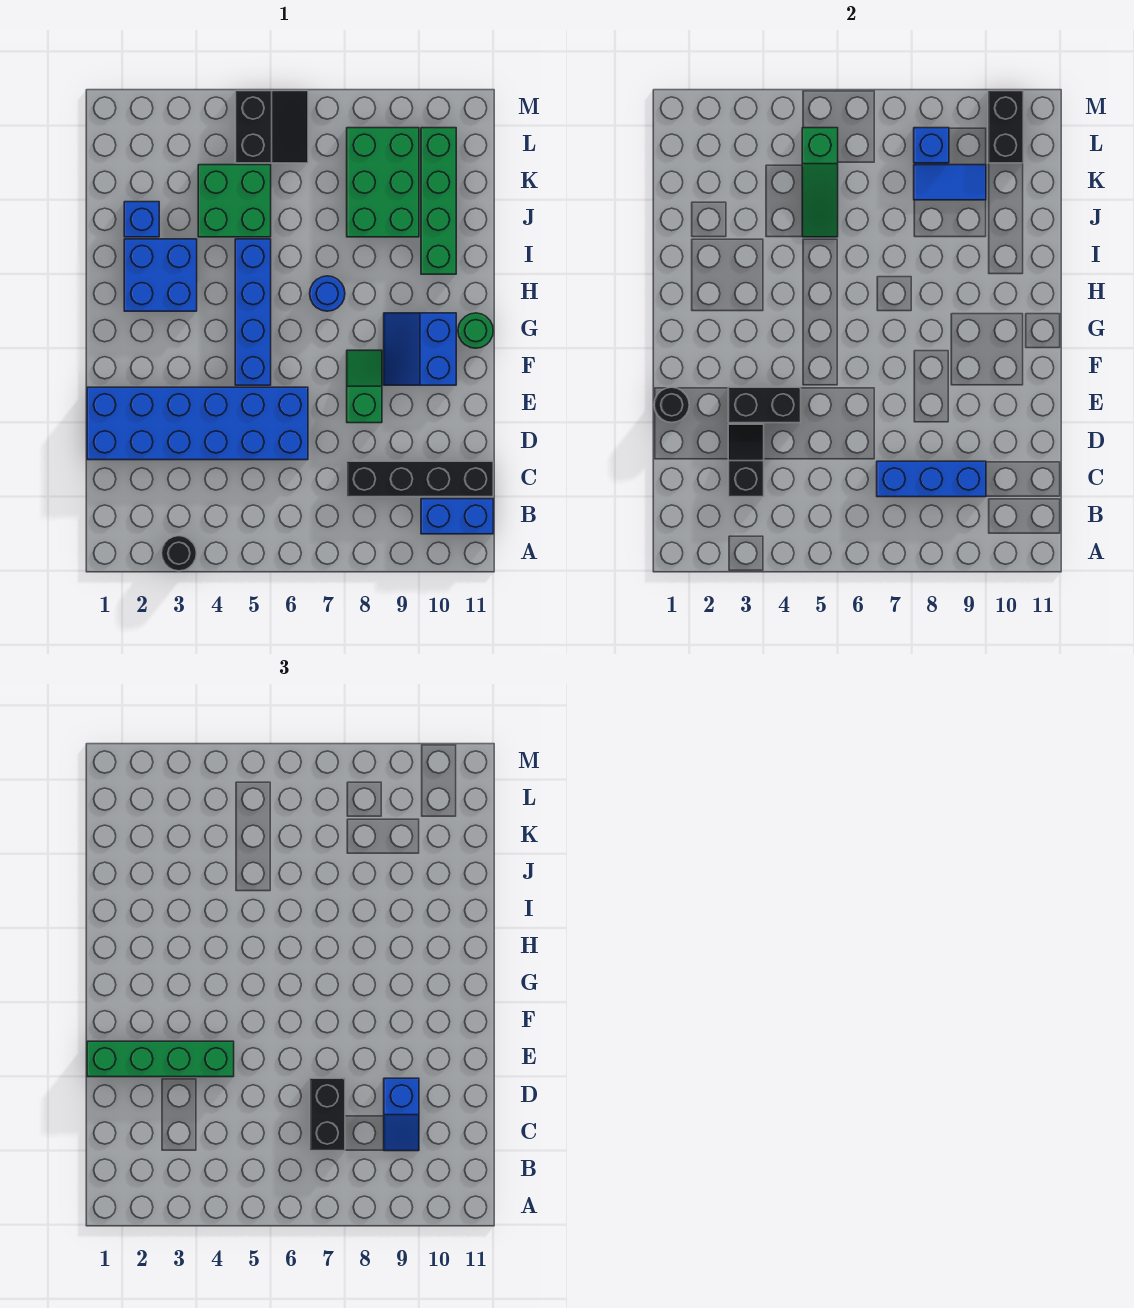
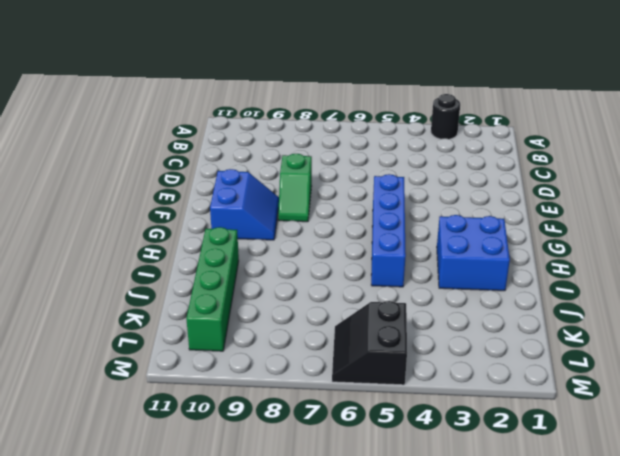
none -> blue 1x2 brick [421,499,493,534]
none -> black 1x4 brick [347,461,493,497]
none -> blue 2x6 brick [87,387,308,460]

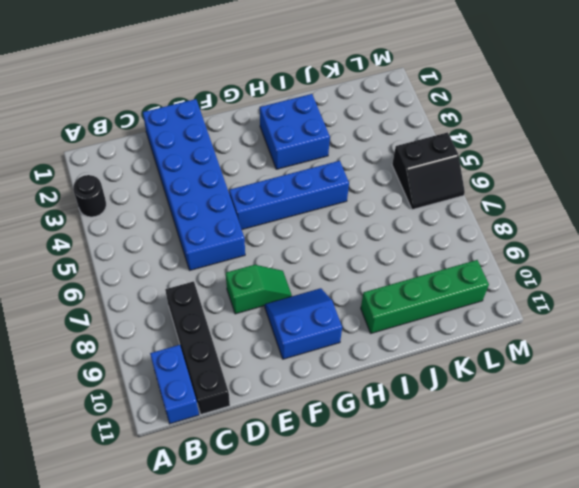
none -> green 1x1 round brick [458,313,493,348]
none -> blue 1x1 round brick [310,276,345,311]
none -> blue 1x1 brick [124,202,159,237]

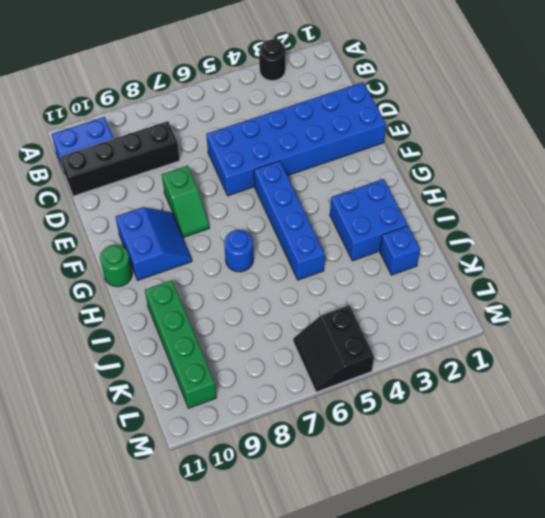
none -> green 2x2 brick [198,165,271,237]
none -> green 2x3 brick [347,128,419,237]
none -> black 1x2 slope [728,424,764,497]

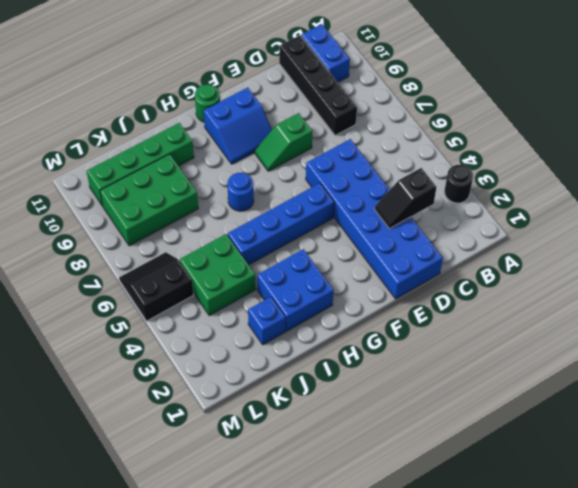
none -> blue 1x3 brick [877,461,986,497]
none -> black 1x1 round brick [654,387,689,423]
none -> black 1x2 brick [728,387,801,423]

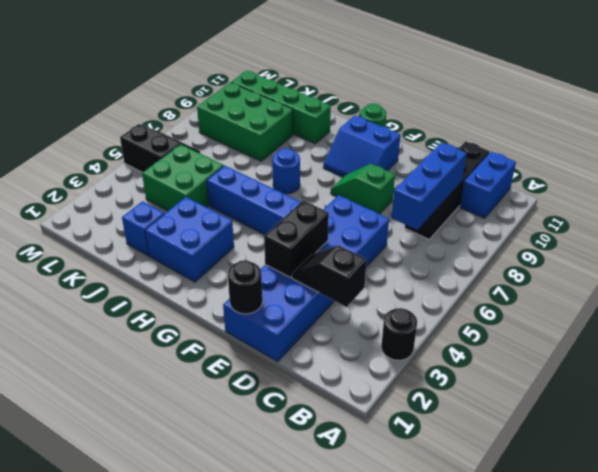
none -> green 1x3 slope [802,128,838,237]
none -> blue 1x2 tile [914,165,986,200]
none -> blue 1x1 brick [914,128,949,163]

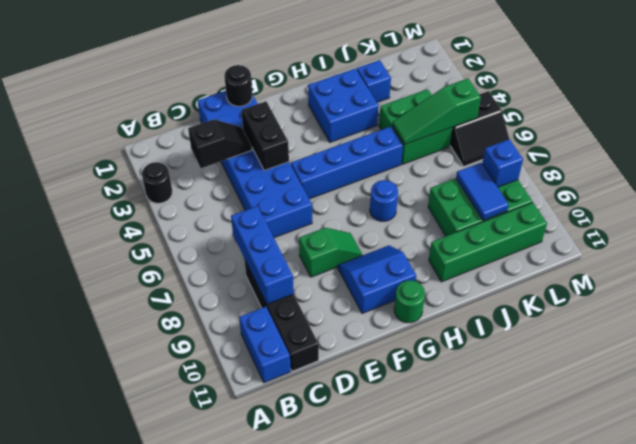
none -> black 1x2 brick [988,91,1023,163]
none -> black 1x2 brick [310,1078,345,1151]
none -> blue 1x2 slope [384,1078,419,1151]

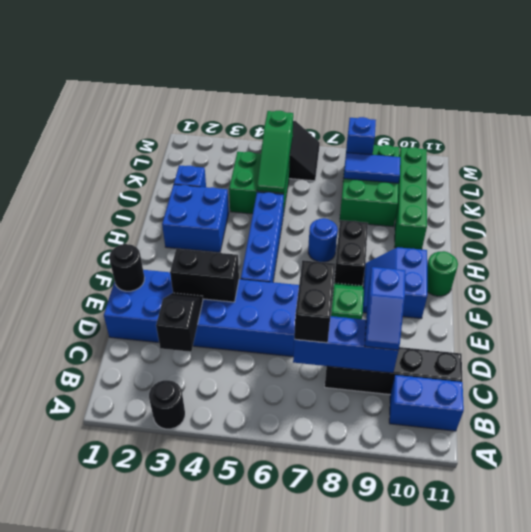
black 1x2 brick [334,220,368,286] -> black 1x2 brick moved to [988,91,1023,163]
none -> green 1x4 brick [87,1041,234,1077]

